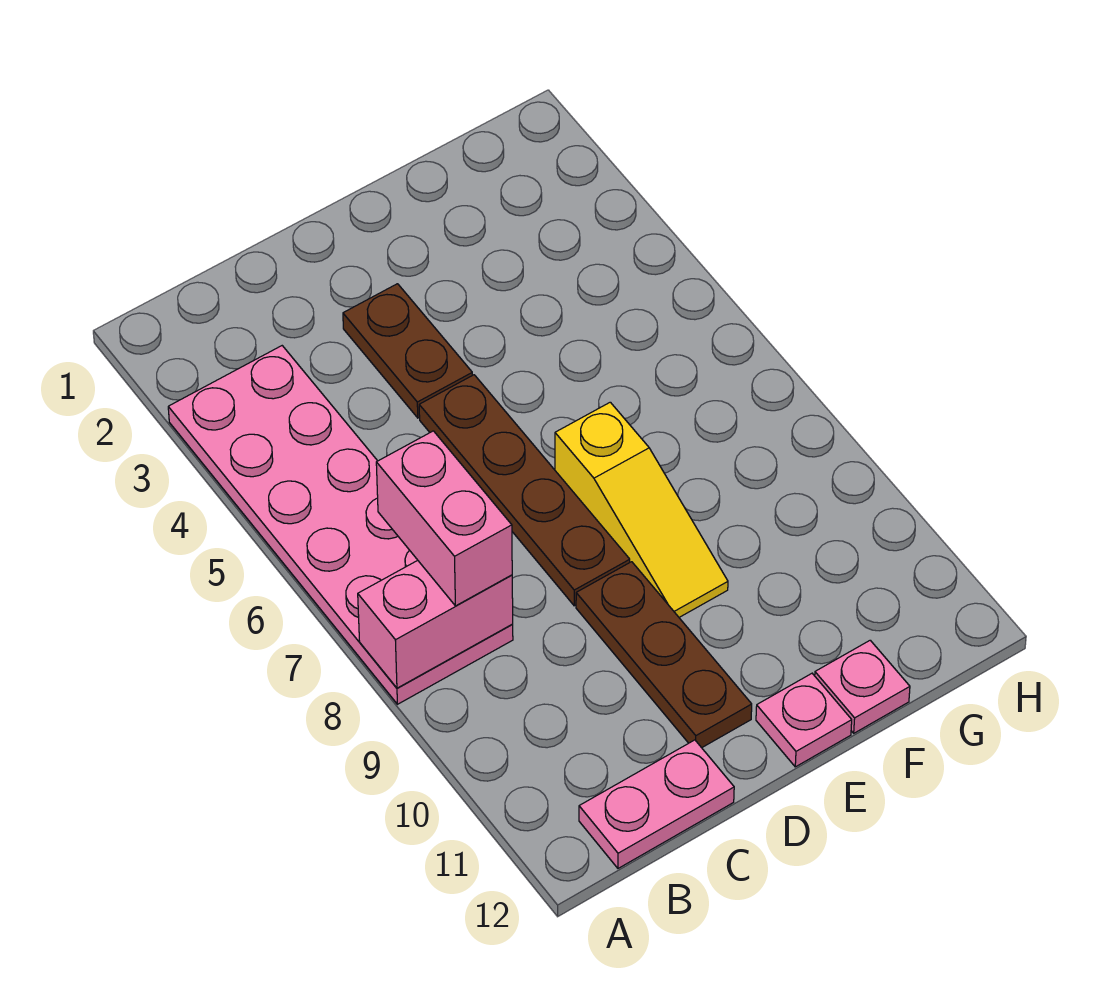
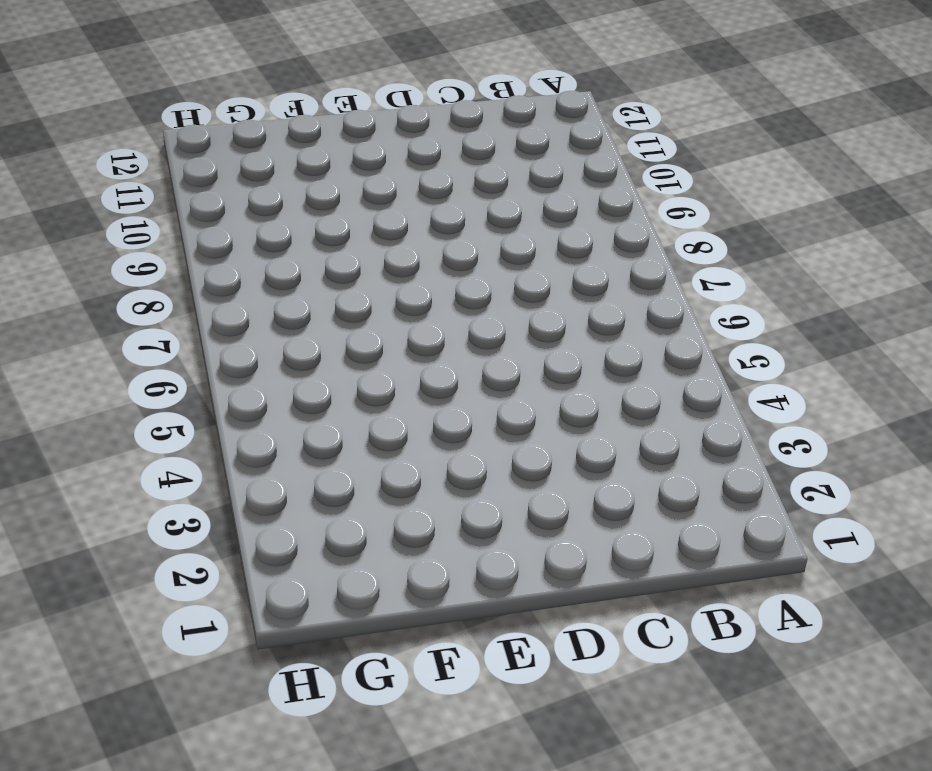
none -> pink 2x6 plate [168,346,513,704]
none -> pink 1x2 plate [579,740,734,868]

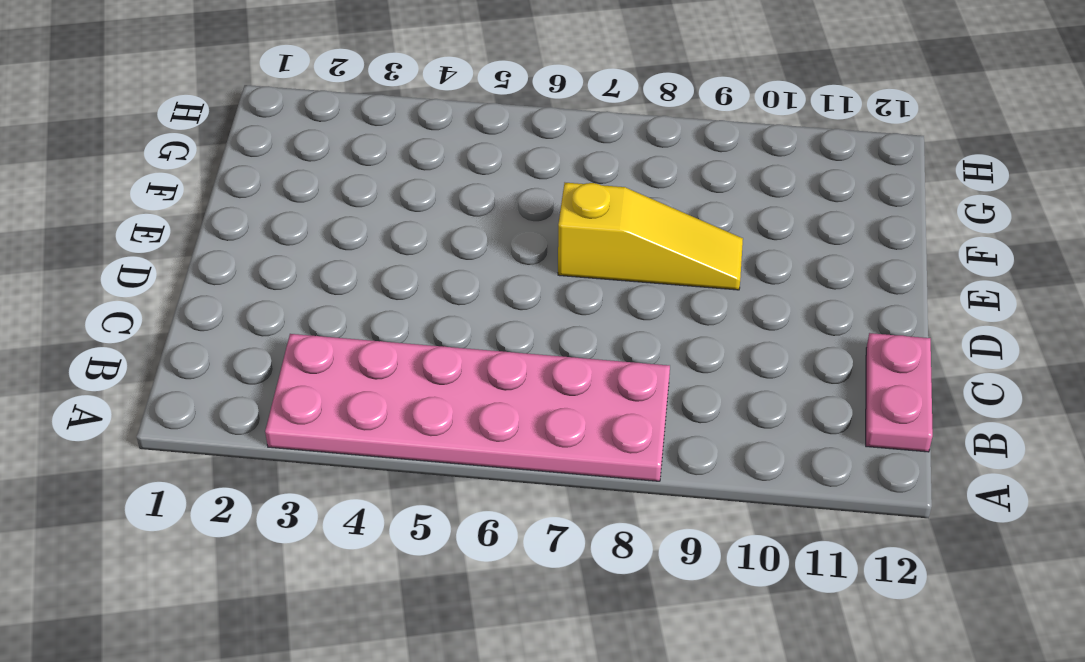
none -> brown 1x2 plate [343,284,472,418]
none -> brown 1x4 plate [419,375,630,606]

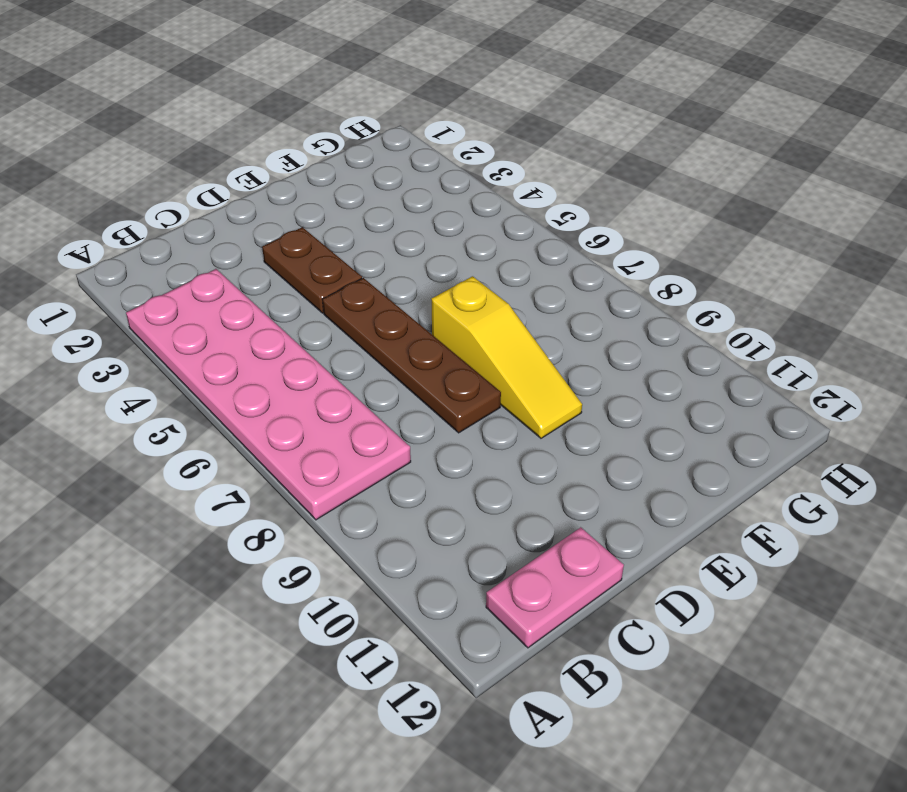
none -> brown 1x3 plate [576,562,752,748]
none -> pink 1x1 plate [756,673,852,767]

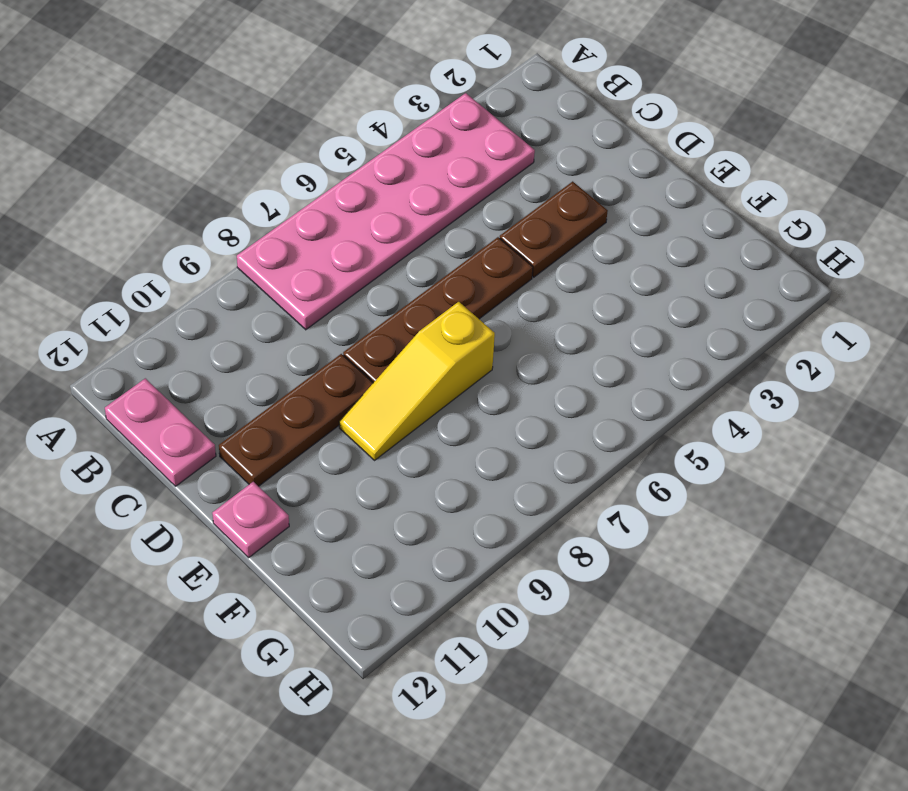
none -> pink 1x1 plate [815,640,910,733]
none -> pink 1x2 brick [358,560,513,688]

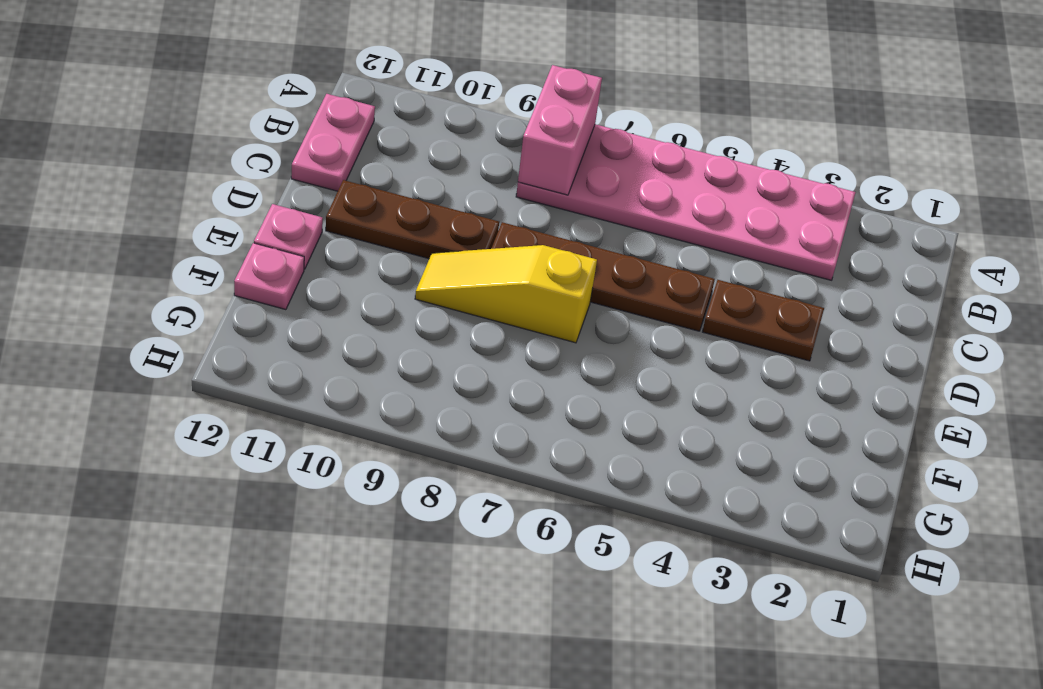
none -> pink 1x2 brick [376,431,512,606]

